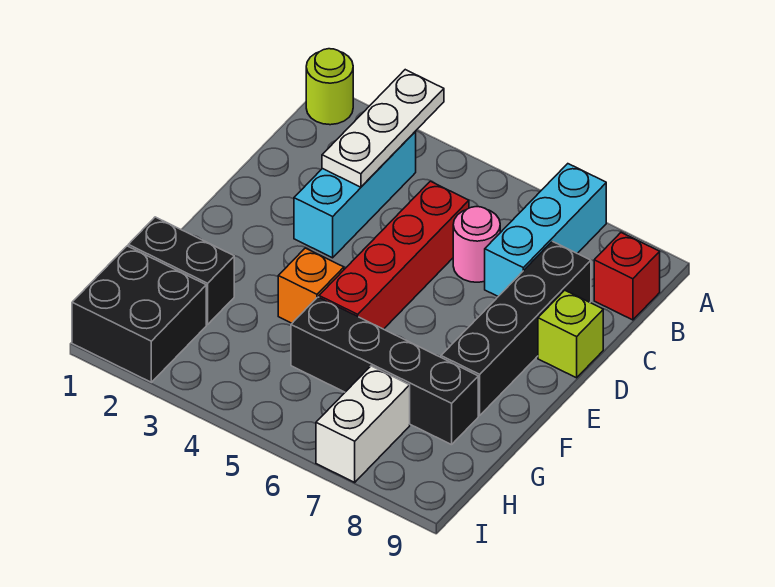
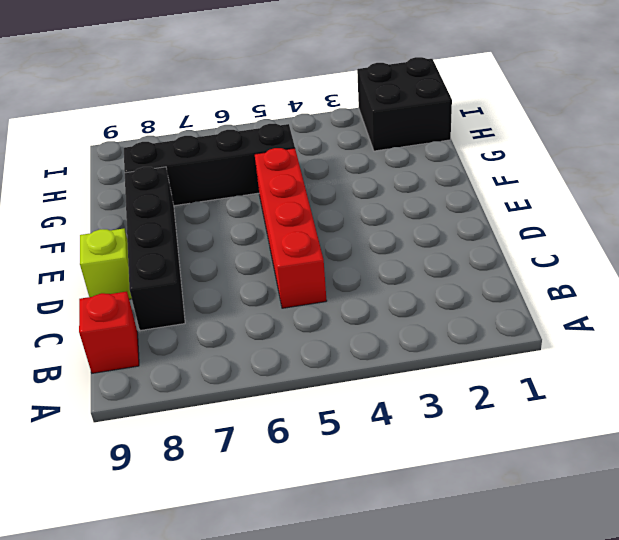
none -> lime 1x1 round brick [306,49,353,125]
none -> cyan 1x3 brick [485,164,606,296]
none -> cyan 1x3 brick [294,132,416,258]

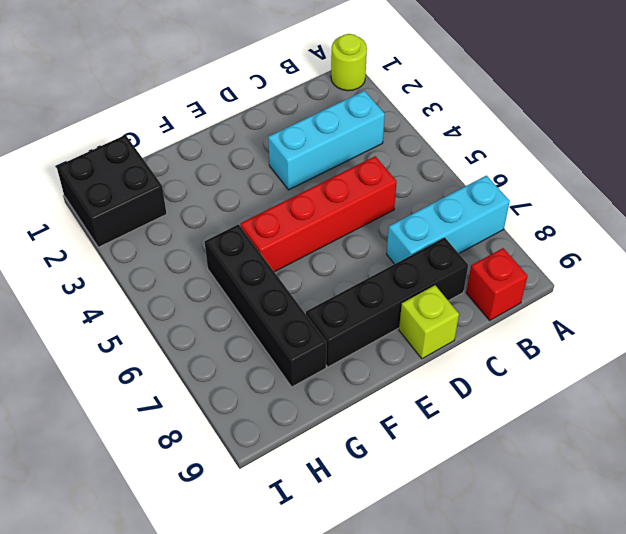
none -> pink 1x1 round brick [453,207,500,282]
none -> orange 1x1 brick [278,248,344,323]
none -> black 1x2 brick [128,217,234,324]

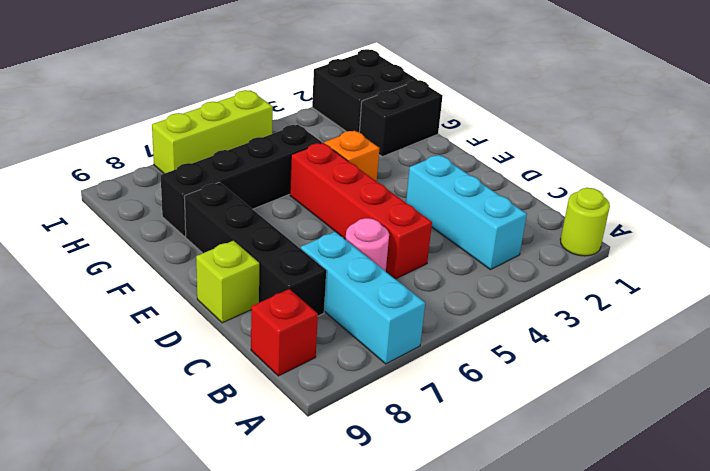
lime 1x3 brick [152,90,273,174] -> white 1x2 brick [316,366,410,482]
none -> white 1x3 plate [322,70,444,187]

